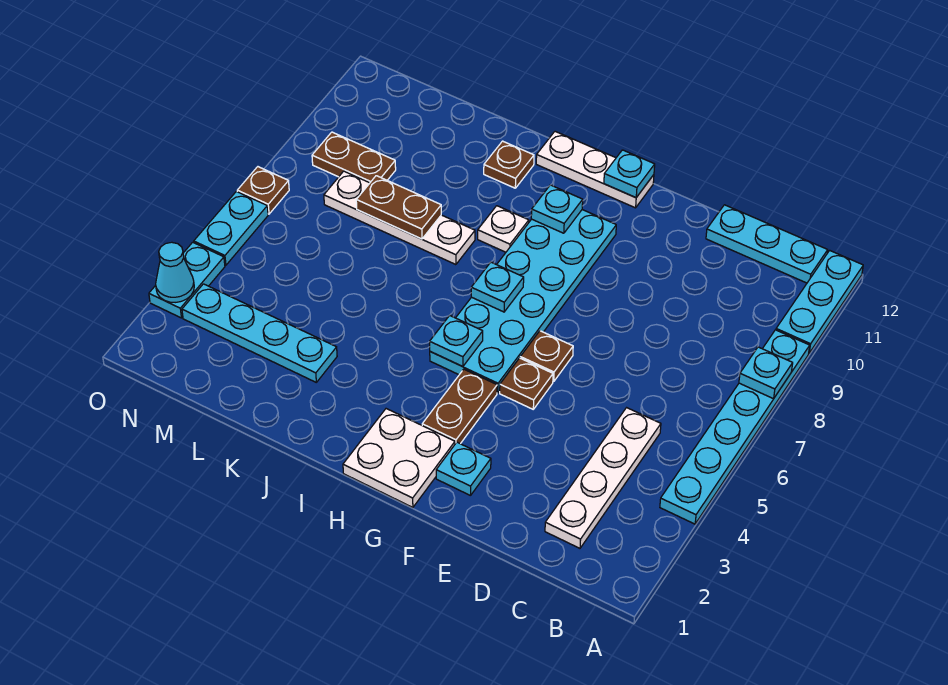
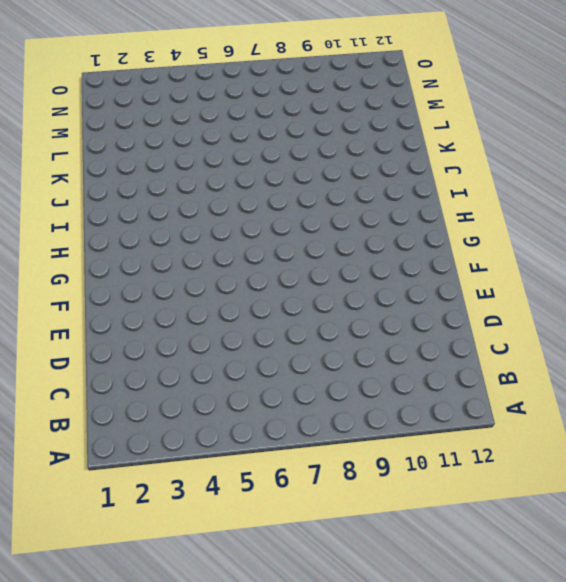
none -> cyan 1x6 plate [660,330,810,524]
none -> cyan 1x3 plate [776,250,863,353]
none -> cyan 1x3 plate [706,205,828,283]

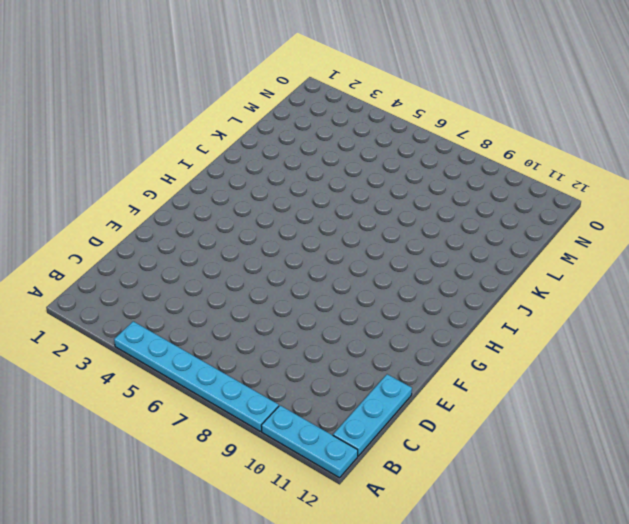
none -> white 1x4 plate [545,408,661,548]
none -> cyan 1x1 plate [436,442,491,496]
none -> brown 1x1 plate [500,358,553,409]

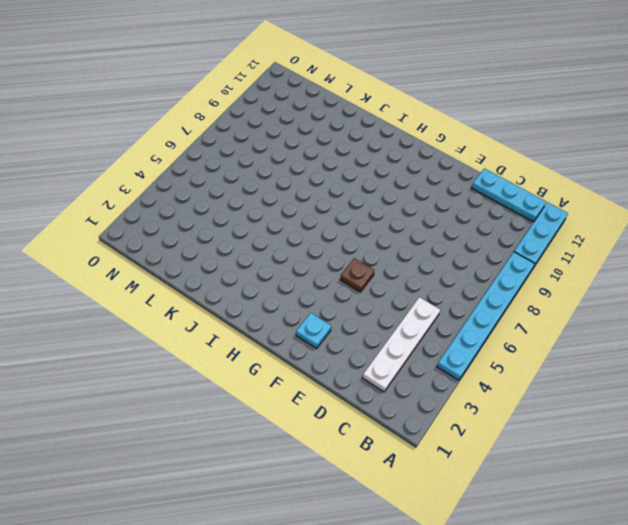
none -> brown 1x1 plate [520,331,573,382]
none -> white 2x2 plate [343,409,455,507]
none -> brown 1x2 plate [422,369,497,444]

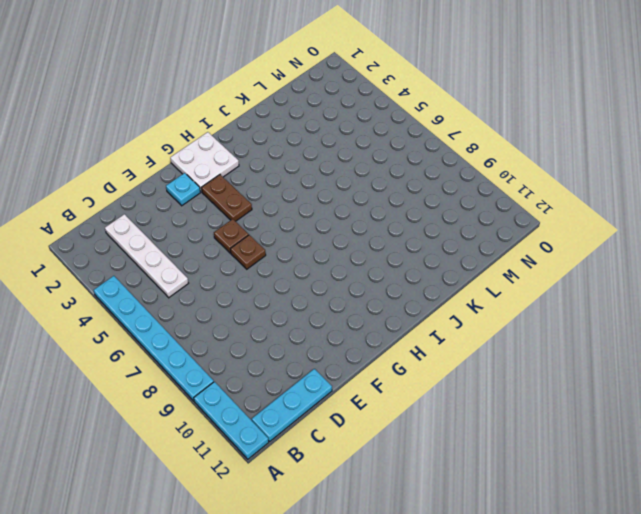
none -> cyan 2x6 plate [430,210,616,393]
none -> white 1x3 plate [536,132,654,208]
none -> white 1x1 plate [478,206,529,252]

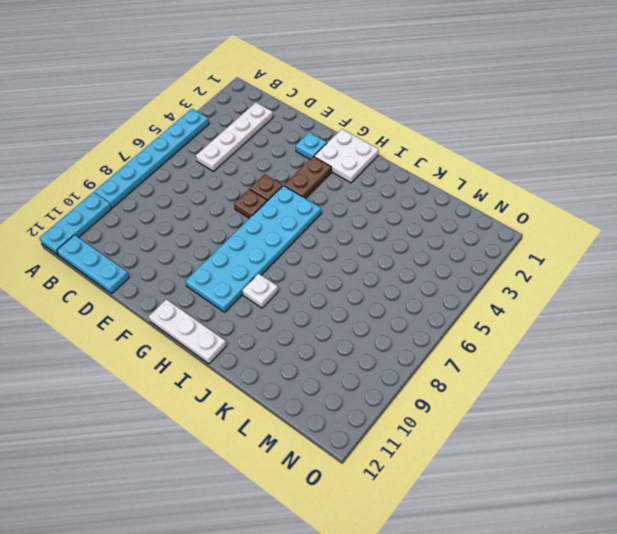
none -> white 1x4 plate [324,171,475,265]
none -> brown 1x1 plate [484,141,534,188]
none -> cyan 1x4 plate [182,284,337,382]

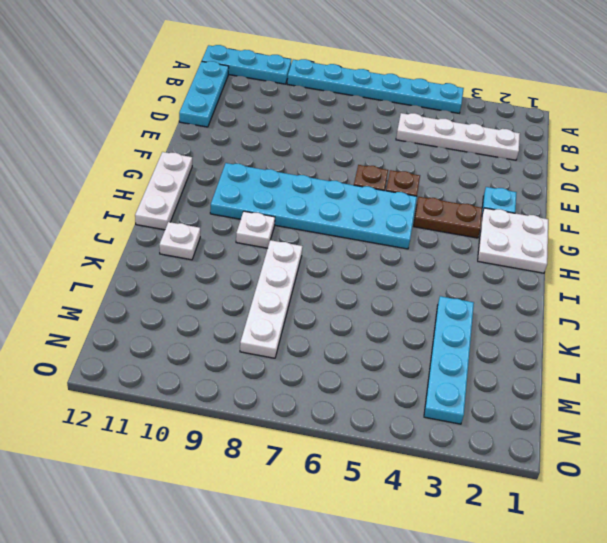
white 1x1 plate [159,222,200,260] -> brown 1x1 plate [484,141,534,188]
none -> brown 1x2 plate [312,132,396,183]
none -> cyan 1x2 plate [149,242,225,318]
none -> cyan 1x2 plate [194,191,268,265]

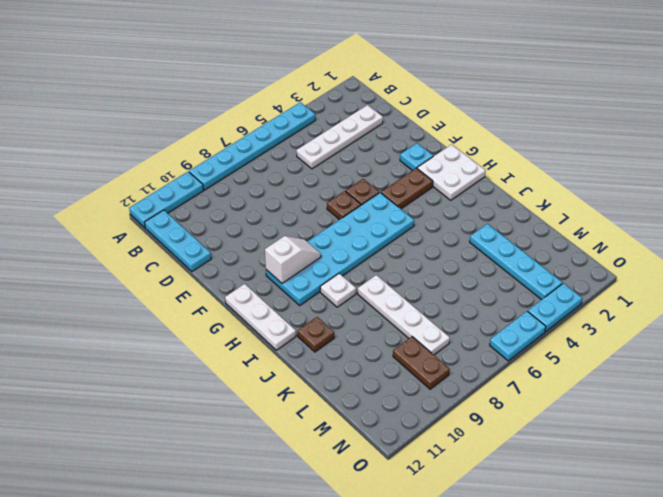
white 1x2 slope [265,236,321,283] -> none
none -> brown 1x1 plate [237,167,289,214]
none -> cyan 1x1 plate [739,347,793,399]
none -> cyan 1x1 plate [604,150,655,198]

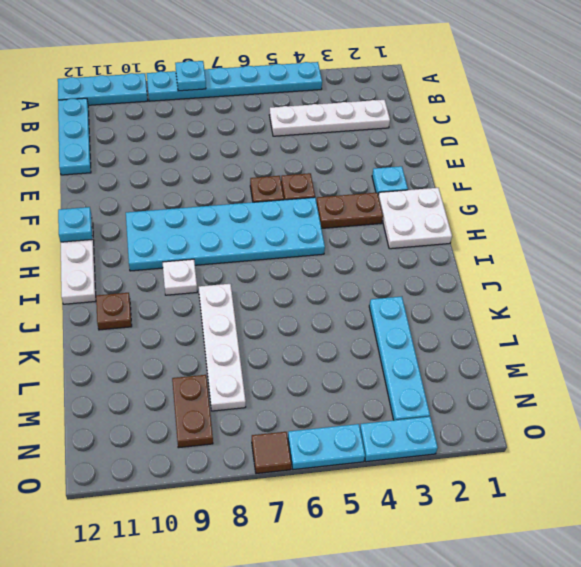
brown 1x1 tile [252,432,291,474] -> brown 1x1 plate [237,167,289,214]
none -> cyan 1x1 plate [430,315,483,367]
none -> cyan 1x1 plate [471,262,524,312]
none -> cyan 1x1 plate [531,185,583,233]

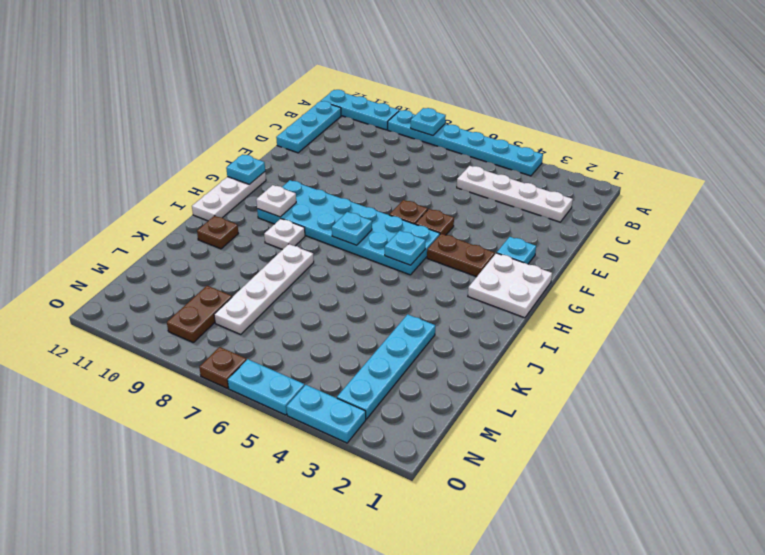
white 1x1 plate [256,185,296,217] -> cyan 1x1 plate [531,185,583,233]
none -> brown 1x2 plate [356,176,441,239]
none -> cyan 1x1 cone [156,242,194,302]

